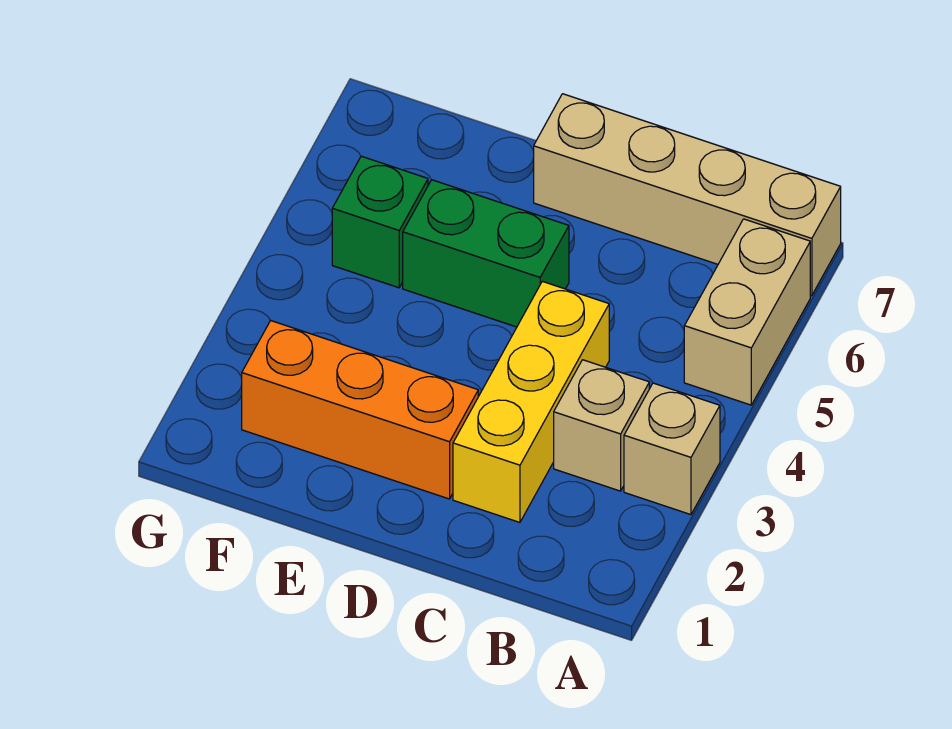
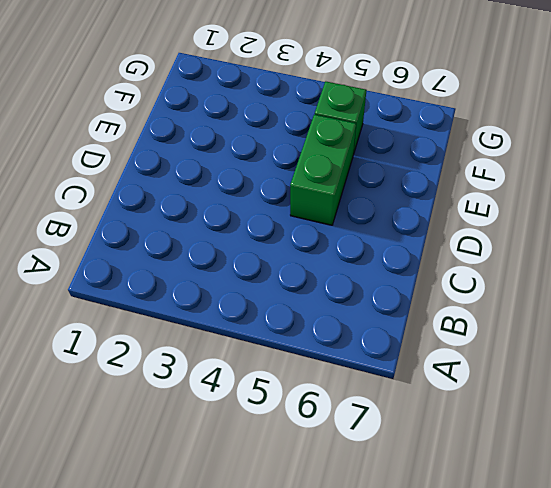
none -> tan 1x1 brick [624,383,720,515]
none -> tan 1x2 brick [684,219,810,405]

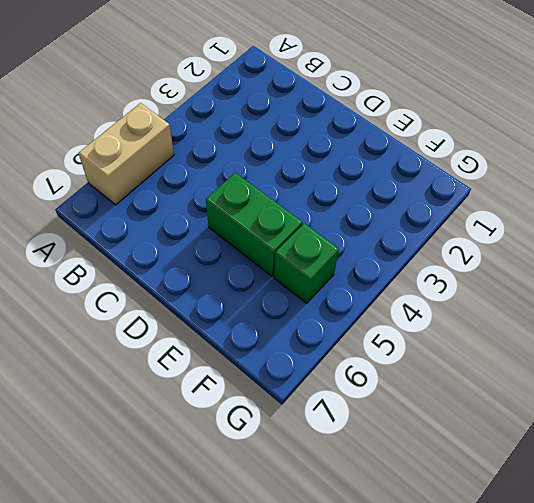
none -> tan 1x1 brick [624,383,720,515]
none -> tan 1x4 brick [534,94,841,296]

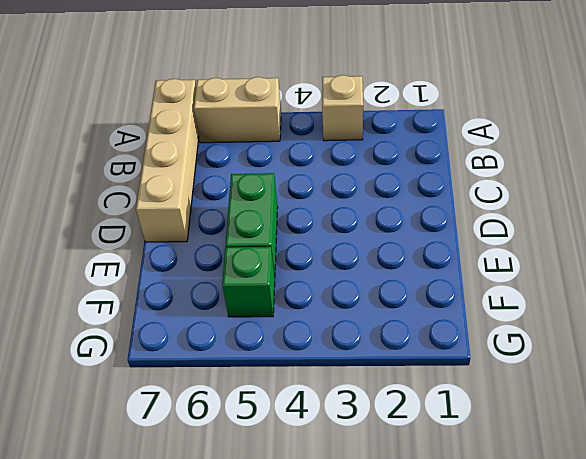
none -> tan 1x1 brick [554,360,649,491]
none -> yellow 1x3 brick [453,281,609,522]

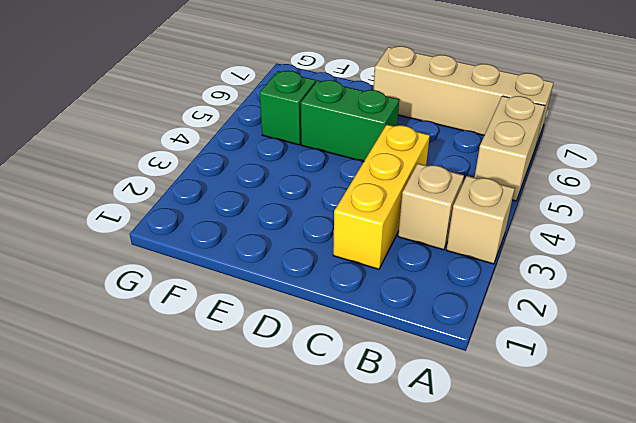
none -> orange 1x3 brick [242,320,478,499]

